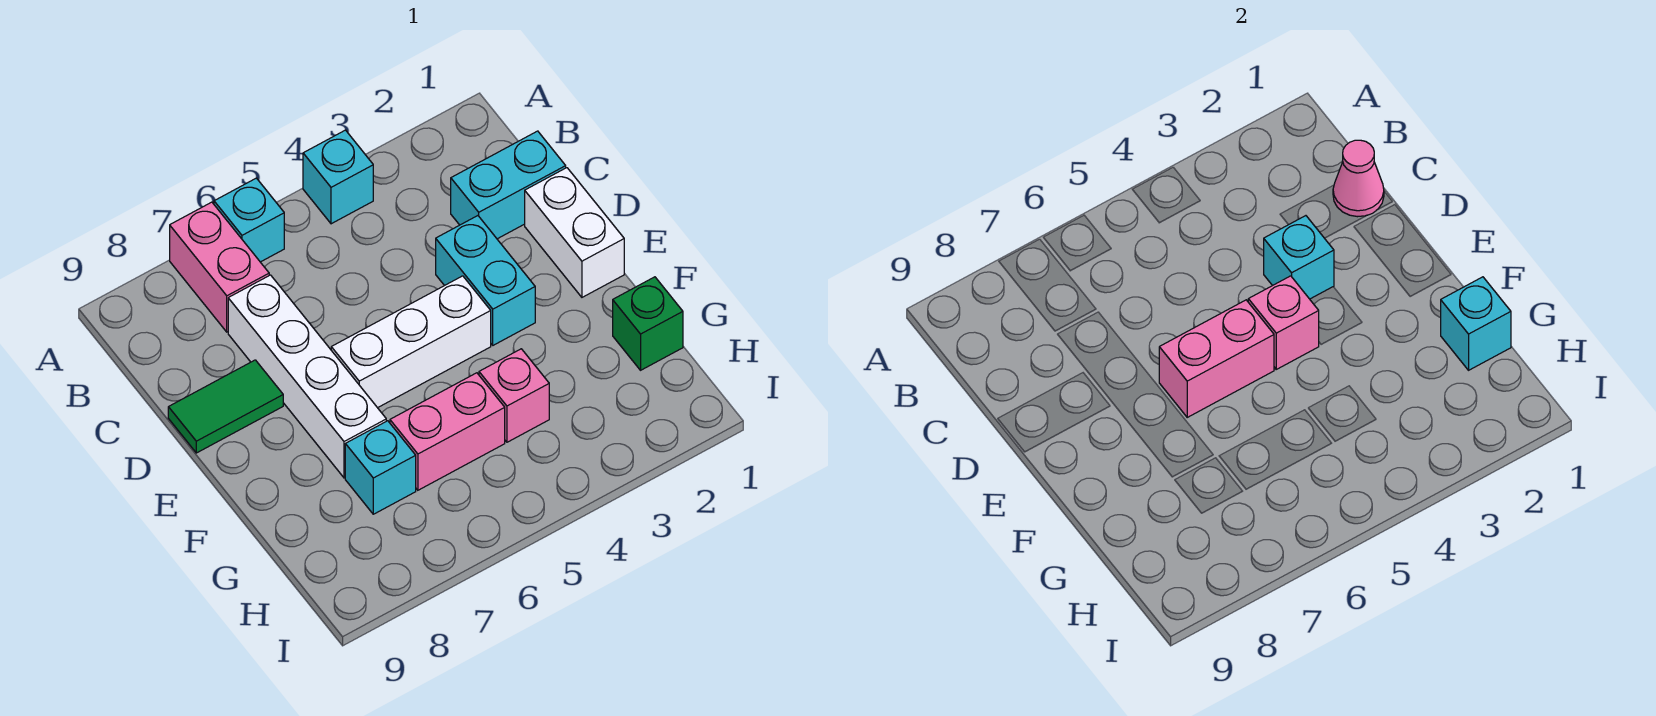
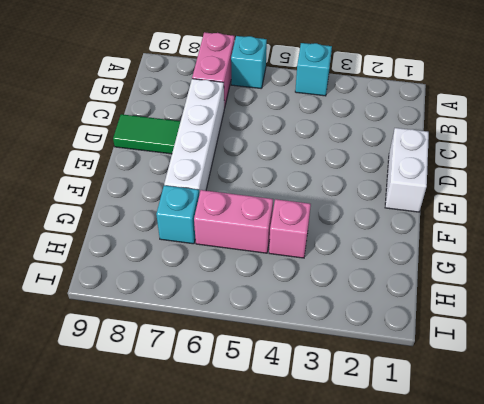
none -> cyan 1x2 brick [451,131,566,239]
none -> cyan 1x2 brick [436,216,535,345]
none -> white 1x3 brick [331,276,491,408]

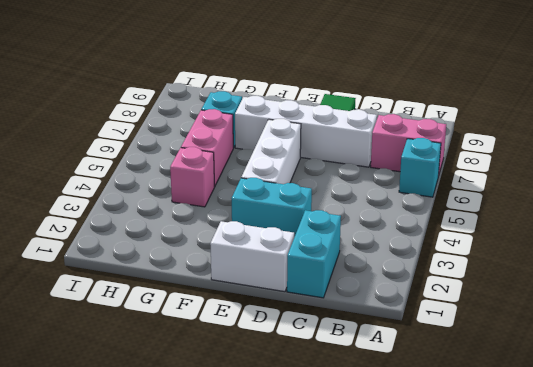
none -> cyan 1x1 brick [303,130,373,224]
none -> green 1x1 brick [613,277,683,370]
none -> pink 1x1 cone [1333,140,1384,217]

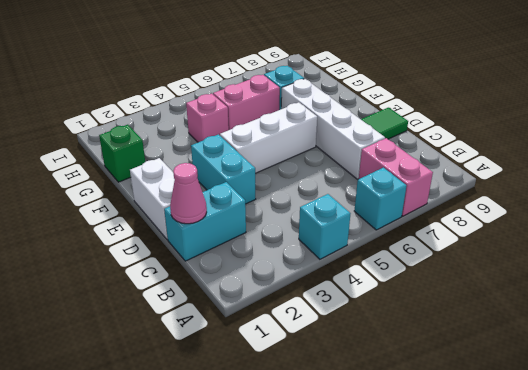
none -> cyan 1x1 brick [1264,216,1334,299]
none -> pink 1x1 brick [1248,276,1319,369]
none -> pink 1x2 brick [1159,300,1274,417]

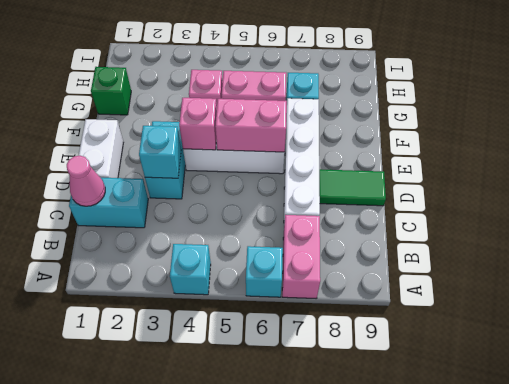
none -> cyan 1x1 brick [1441,277,1511,370]

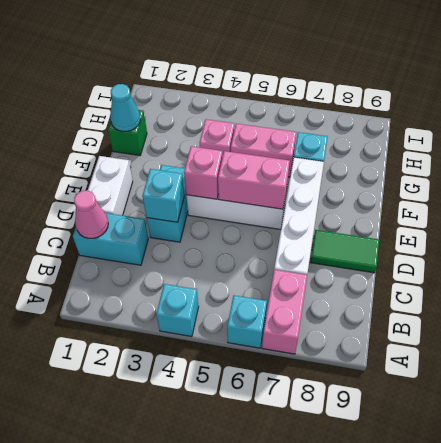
cyan 1x1 cone [110,84,140,131] -> cyan 1x1 brick [1441,277,1511,370]

